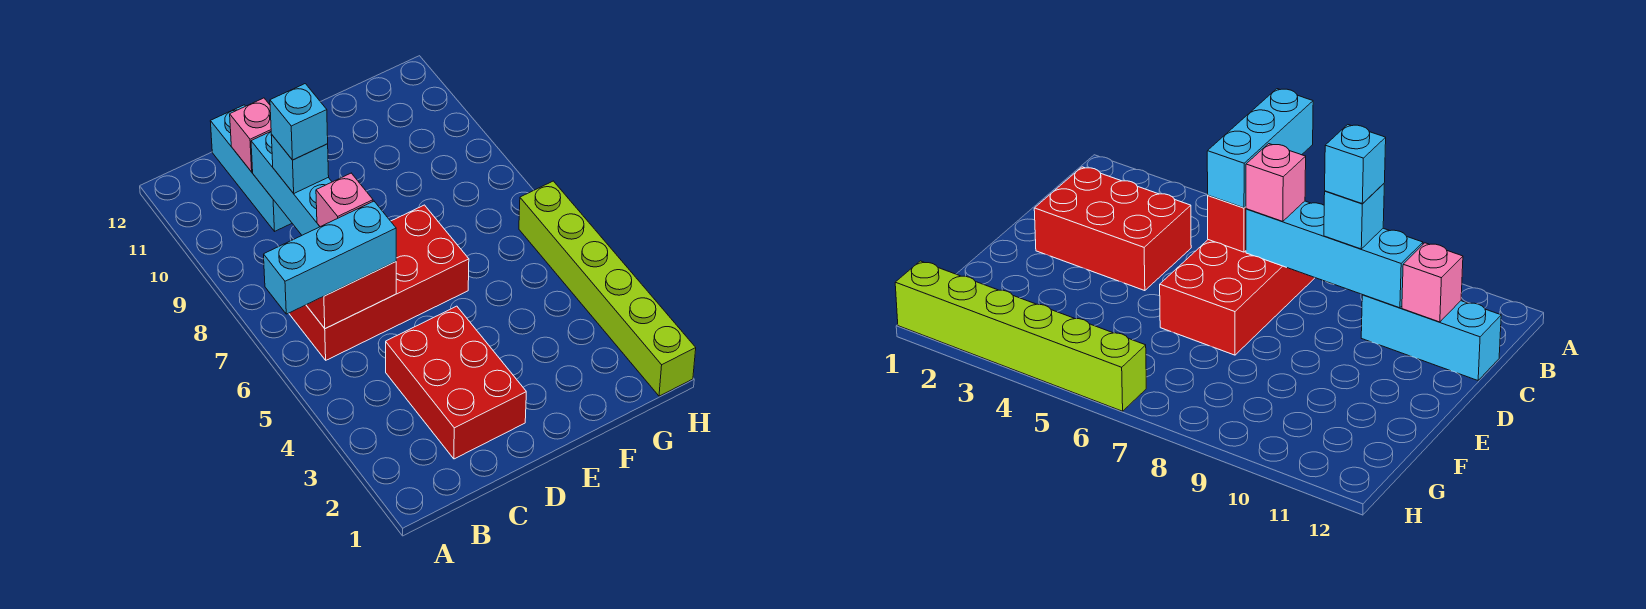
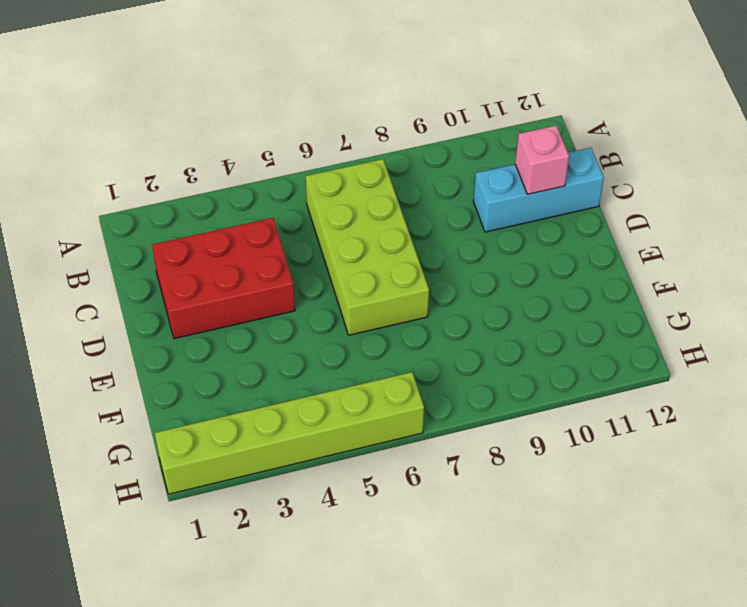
lime 2x4 brick [306,159,429,335] -> red 2x4 brick [289,205,469,360]
none -> red 1x2 brick [306,262,396,329]
none -> cyan 1x4 brick [251,132,332,235]

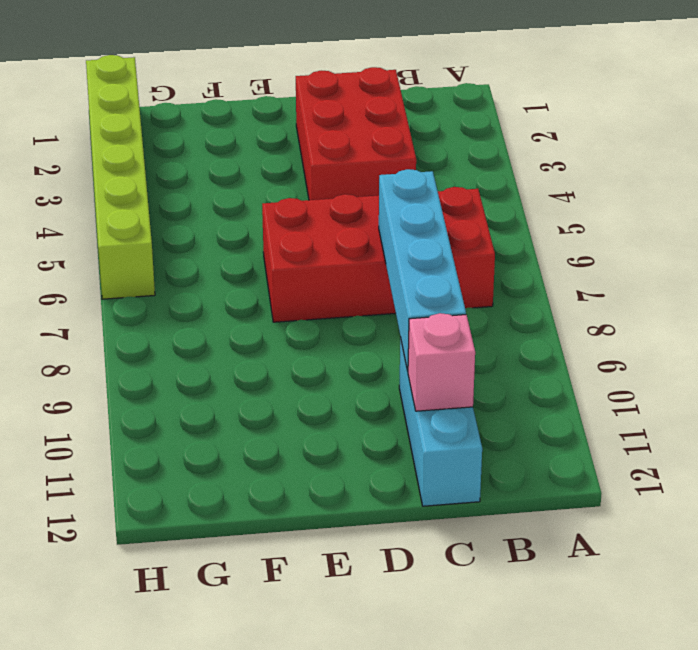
none -> red 1x2 brick [306,262,396,329]
none -> cyan 1x3 brick [264,201,396,314]

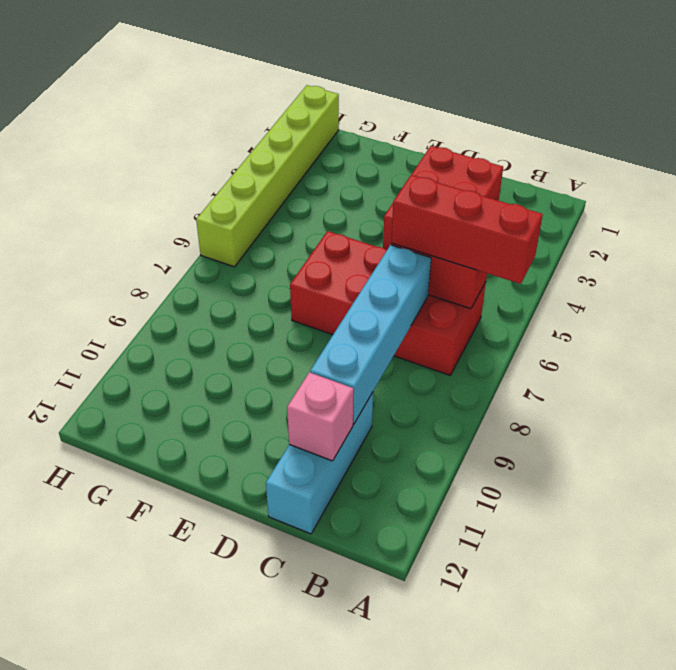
red 1x3 brick [391,175,543,284] -> cyan 1x3 brick [264,201,396,314]
none -> pink 1x1 brick [316,173,373,227]
none -> cyan 1x1 brick [271,134,329,193]

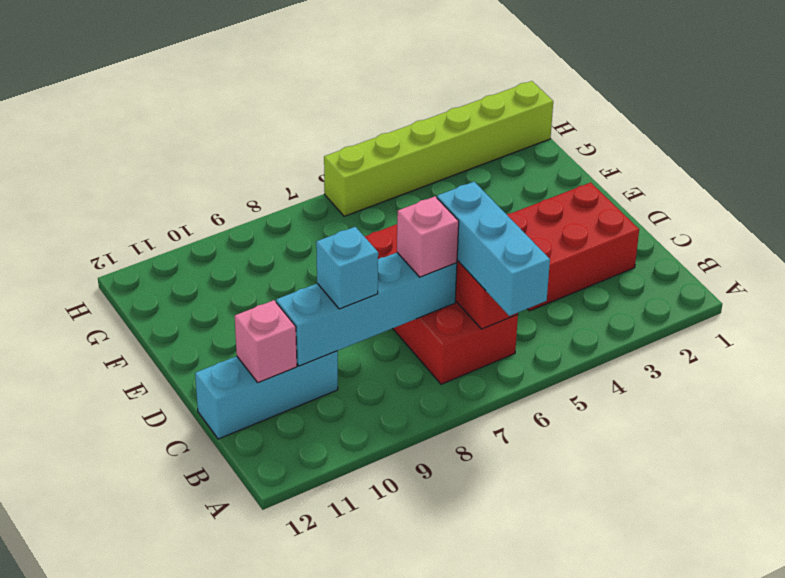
none -> cyan 1x1 brick [270,84,328,160]

